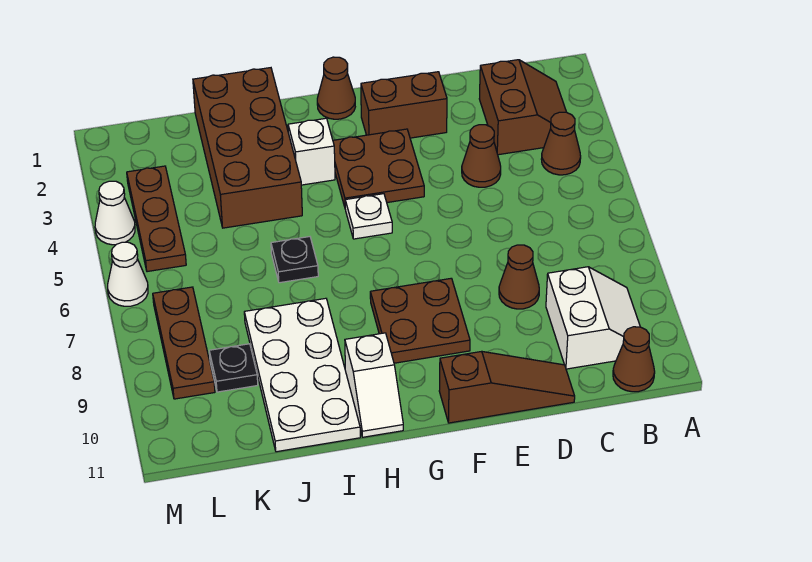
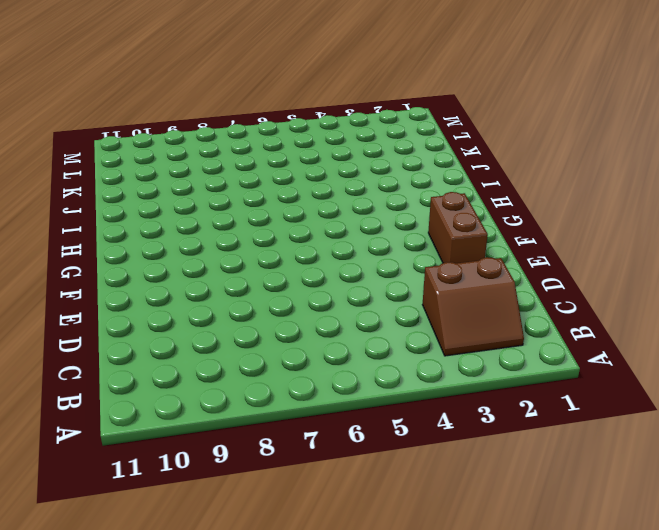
none -> brown 1x1 cone [541,112,581,175]
none -> white 2x2 slope [546,267,640,369]
none -> brown 1x1 cone [613,327,655,392]

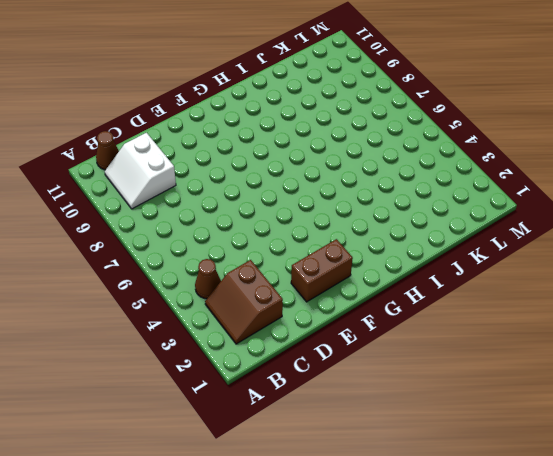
none -> brown 1x1 cone [462,125,501,187]
none -> brown 1x1 cone [499,245,539,309]
none -> brown 1x3 slope [439,351,575,423]

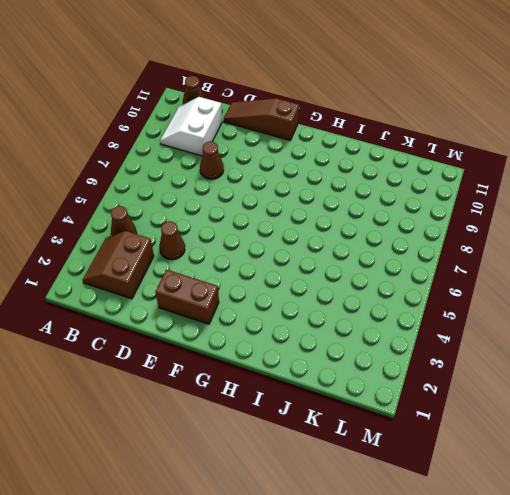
none -> brown 2x2 plate [333,129,424,207]
none -> brown 2x2 plate [370,278,470,363]
none -> brown 1x1 cone [317,57,355,119]

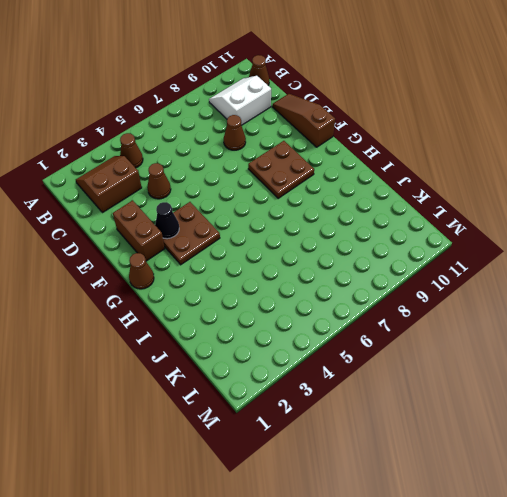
black 1x1 cone [155,202,179,239] -> none
none -> white 1x1 plate [345,194,392,239]
none -> white 1x1 brick [288,118,335,185]
none -> white 1x2 slope [345,333,403,437]

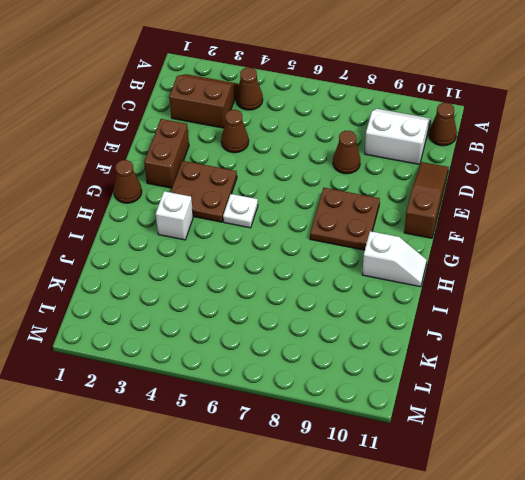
none -> brown 2x4 brick [193,68,302,228]
none -> black 1x1 plate [271,237,318,283]
none -> white 2x4 plate [244,298,360,452]

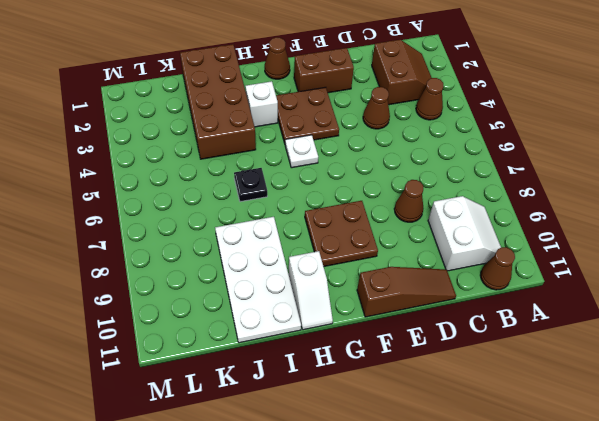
none -> black 1x1 plate [209,344,258,392]
none -> brown 1x3 plate [127,166,186,272]
none -> brown 1x3 plate [153,287,215,399]

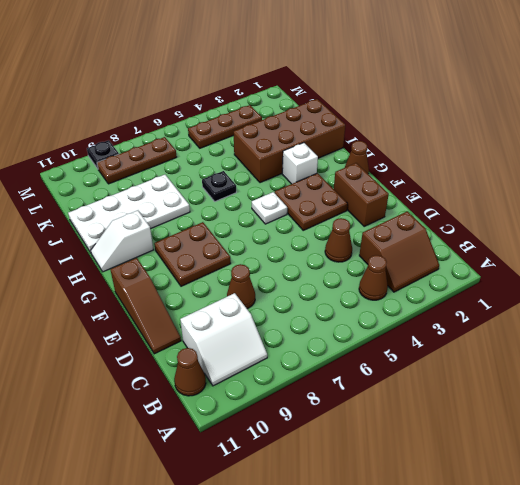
black 1x1 plate [87,140,119,169] -> black 1x1 plate moved to [209,344,258,392]
none -> white 1x1 cone [95,181,135,245]
none -> white 1x1 cone [108,242,148,306]

